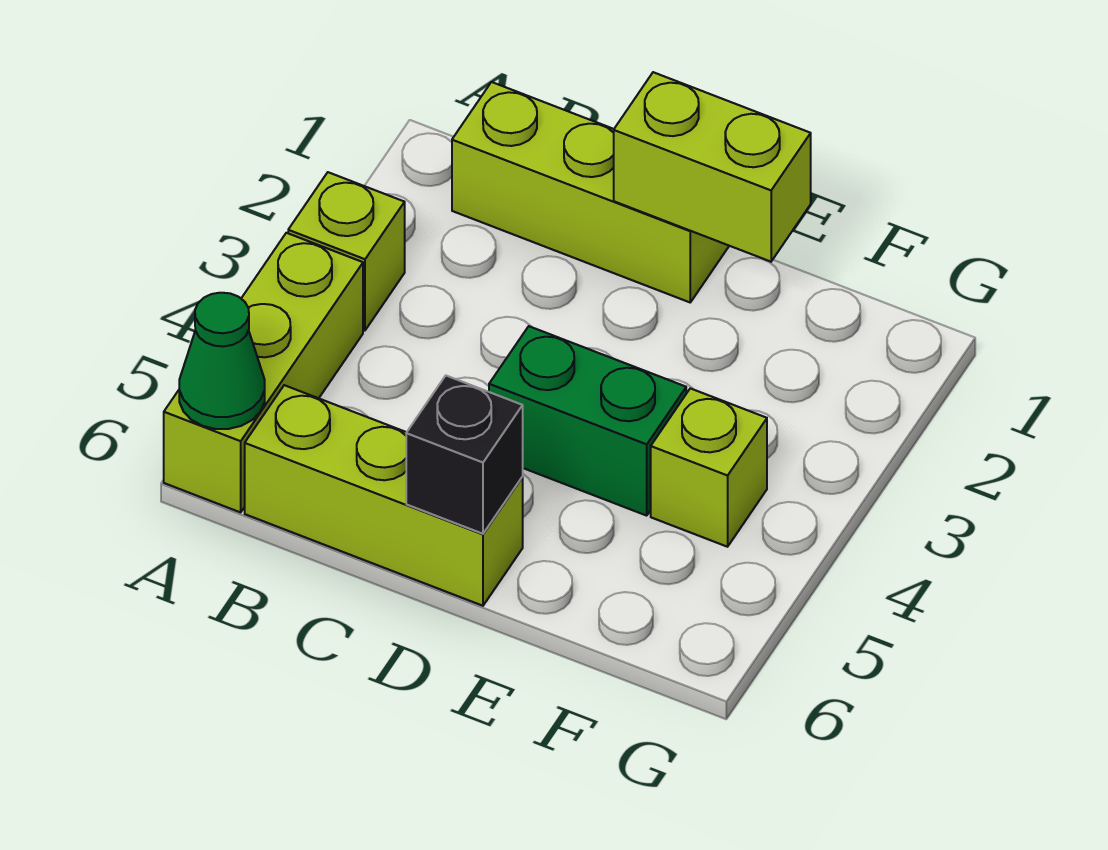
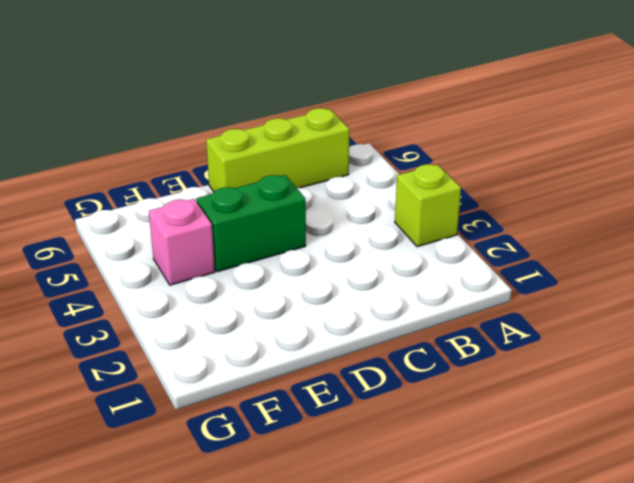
pink 1x1 brick [149,199,215,285] -> lime 1x1 brick [651,388,767,547]
none -> lime 1x3 brick [164,233,363,512]
none -> lime 1x3 brick [452,82,729,302]

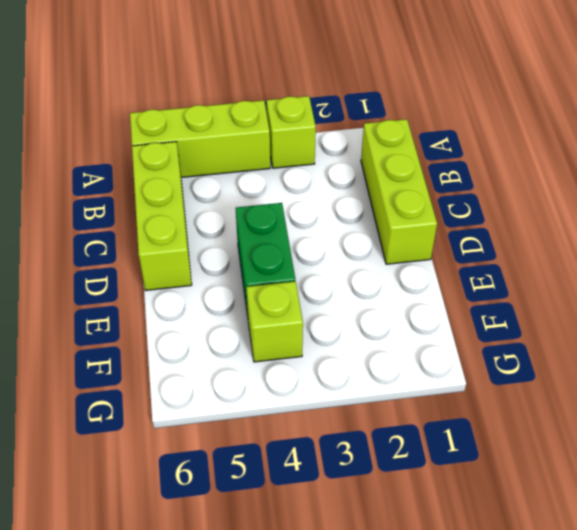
none -> green 1x1 cone [179,293,265,429]
none -> lime 1x2 brick [614,72,811,262]

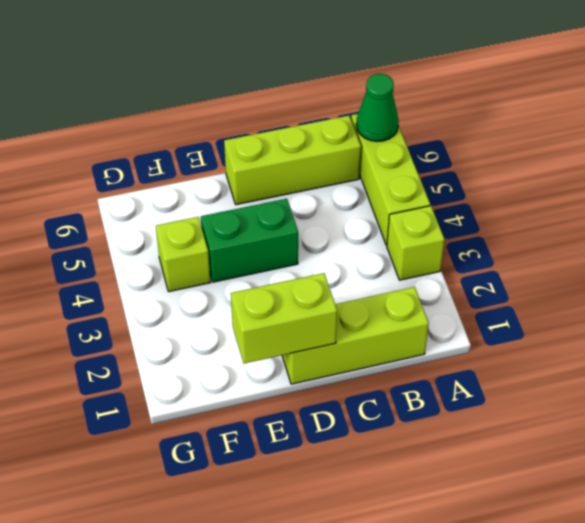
none -> black 1x1 brick [406,376,523,534]

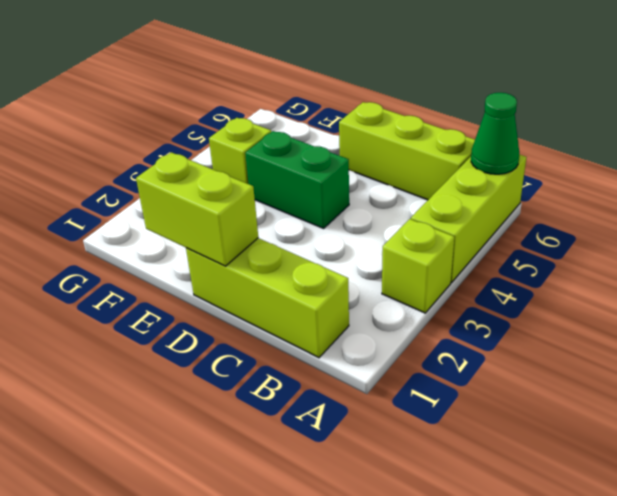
none -> black 1x1 brick [406,376,523,534]

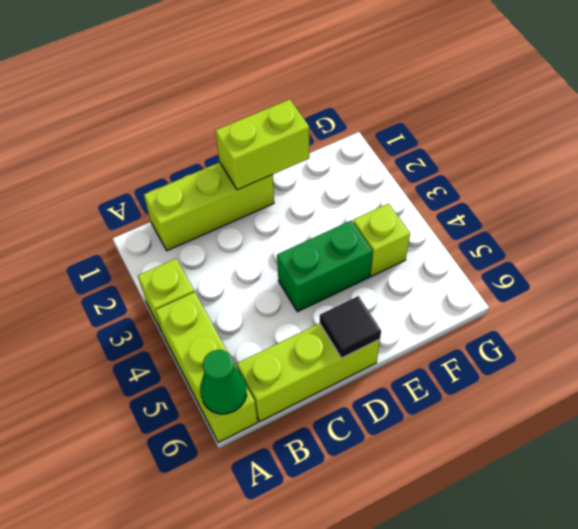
black 1x1 tile [320,296,381,358] -> black 1x1 brick [406,376,523,534]

